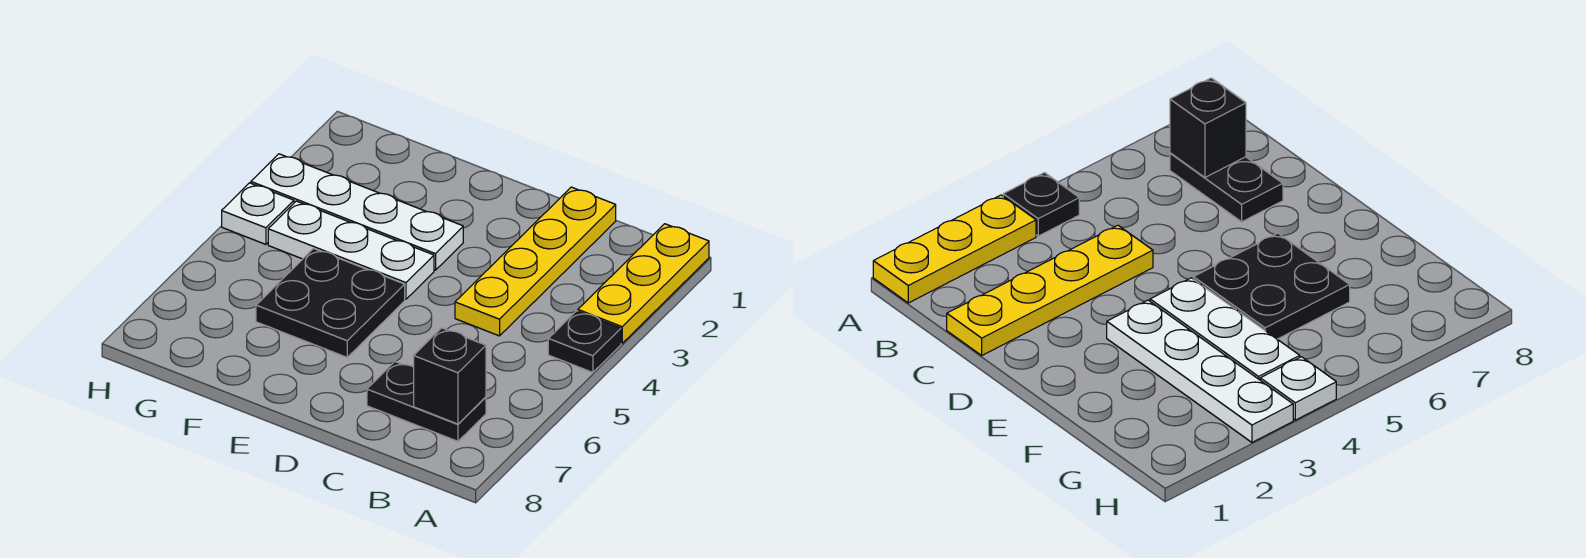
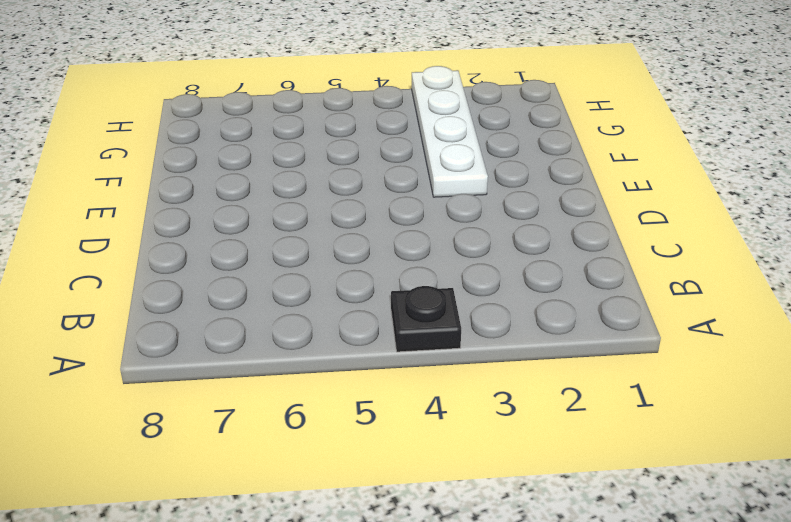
none -> yellow 1x3 plate [578,224,709,343]
none -> black 1x2 plate [367,362,486,441]

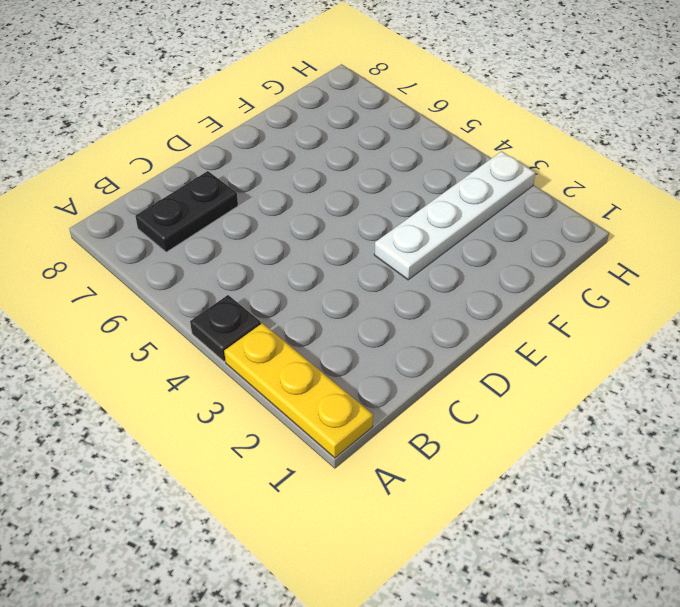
none -> yellow 1x4 plate [455,187,616,336]
none -> white 1x3 plate [268,201,434,299]

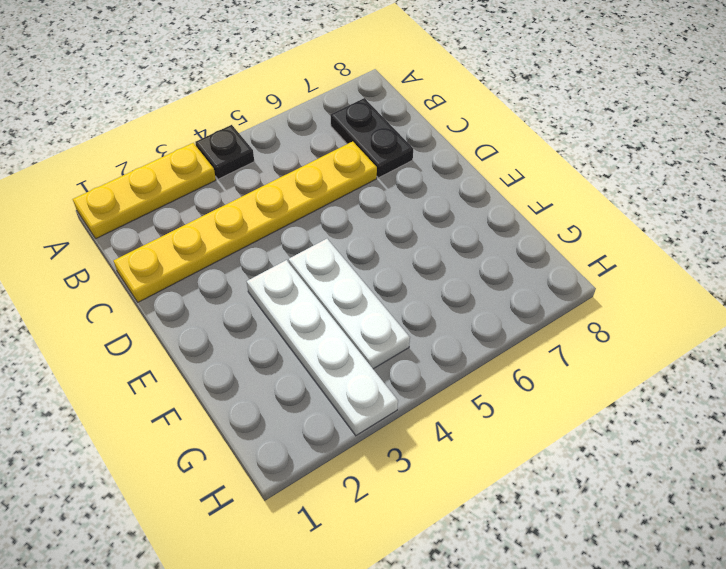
yellow 1x6 plate [114,142,377,302] -> yellow 1x4 plate [455,187,616,336]
none -> black 2x2 plate [256,249,405,357]
none -> white 1x1 plate [222,183,294,244]

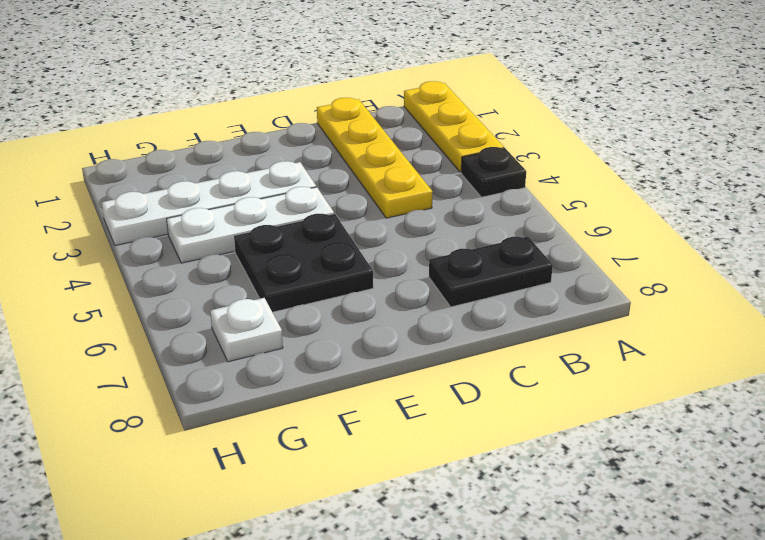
white 1x1 plate [210,298,283,362] -> white 1x1 plate moved to [222,183,294,244]
none -> black 1x1 brick [414,328,486,424]

